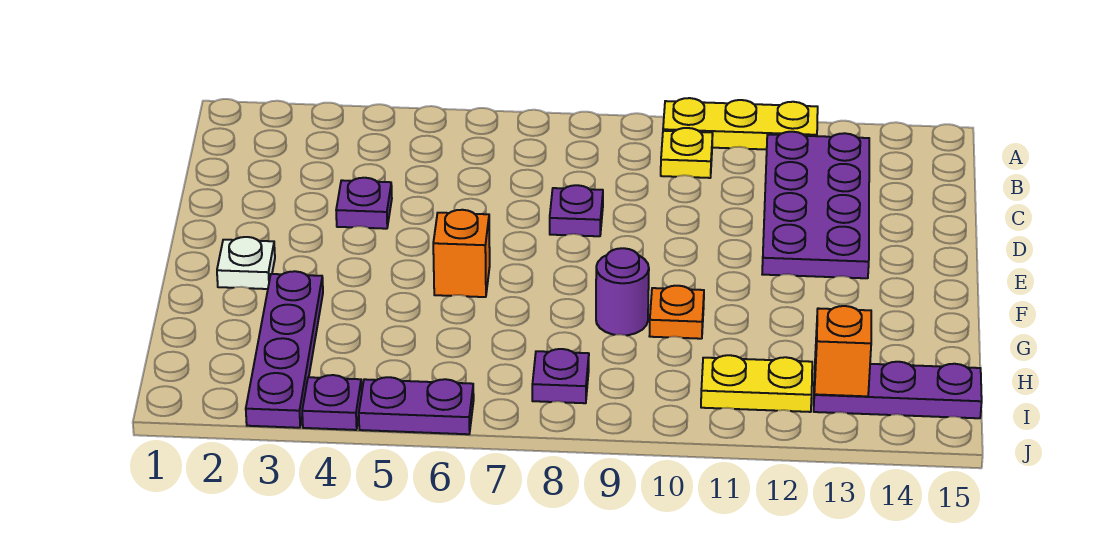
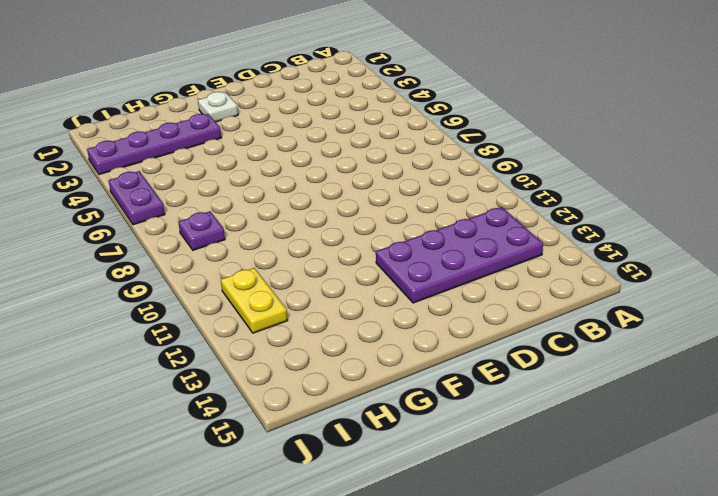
none -> yellow 1x3 plate [663,98,818,150]
none -> yellow 1x1 plate [661,128,713,178]
none -> purple 1x1 plate [336,178,392,229]

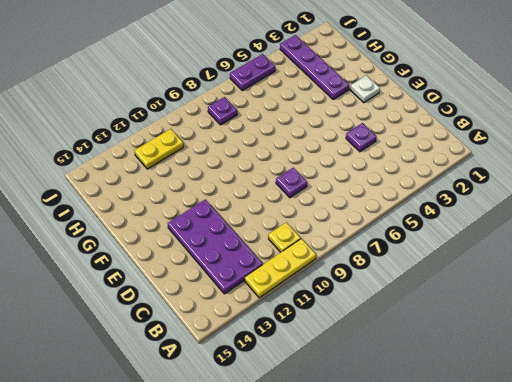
none -> orange 1x1 brick [433,210,490,297]
none -> purple 1x1 round brick [596,248,649,335]
none -> orange 1x1 plate [650,286,704,339]

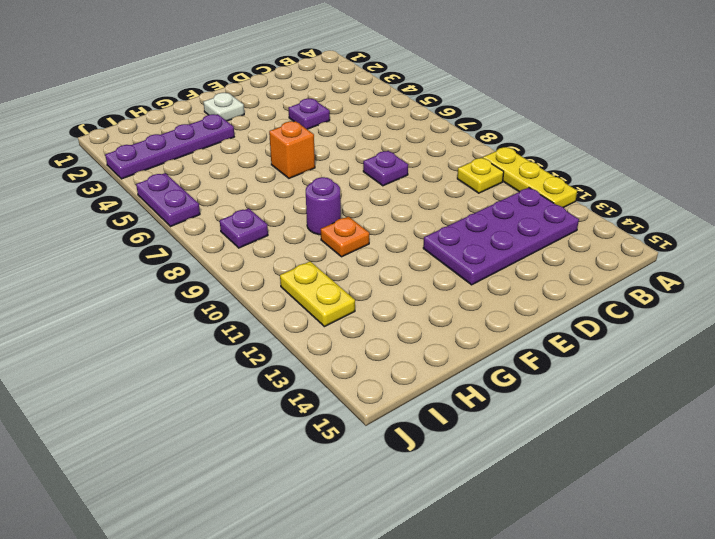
none -> purple 1x3 plate [814,362,982,418]
none -> purple 1x1 plate [302,375,362,430]
none -> orange 1x1 brick [814,306,871,396]

